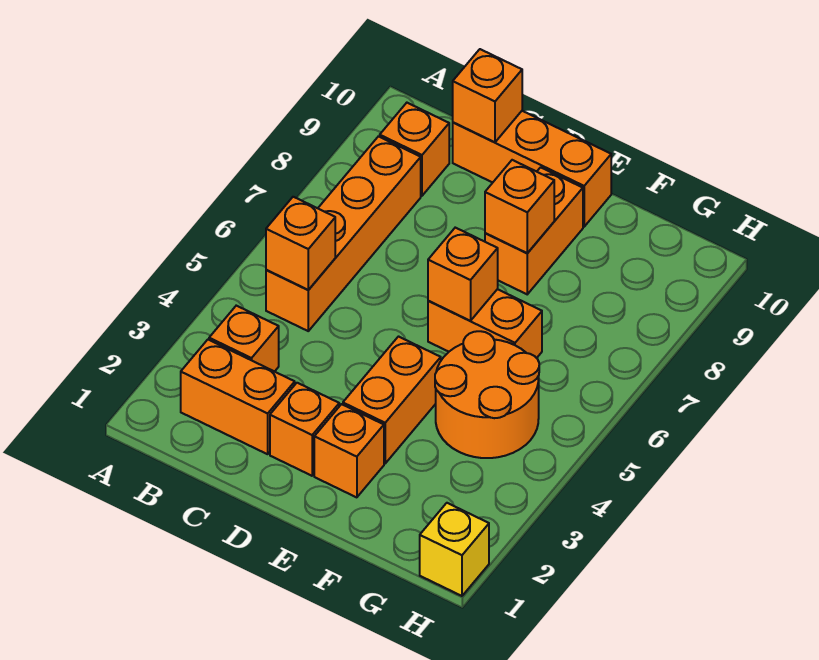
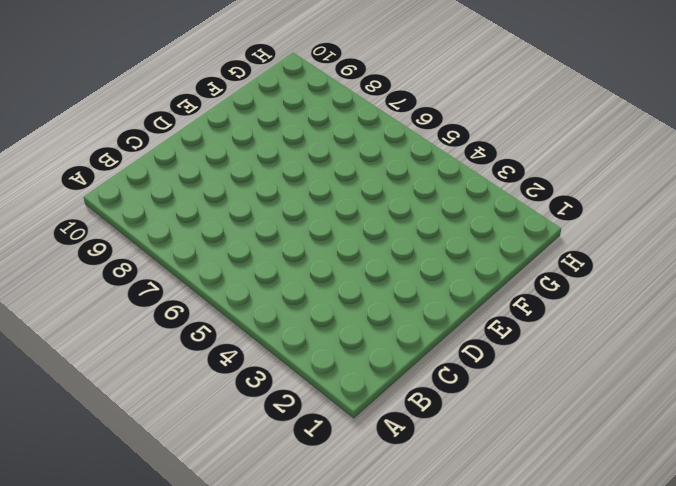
none -> orange 1x2 brick [181,340,295,454]
none -> orange 1x1 brick [209,306,279,372]
none -> orange 1x4 brick [266,136,421,331]

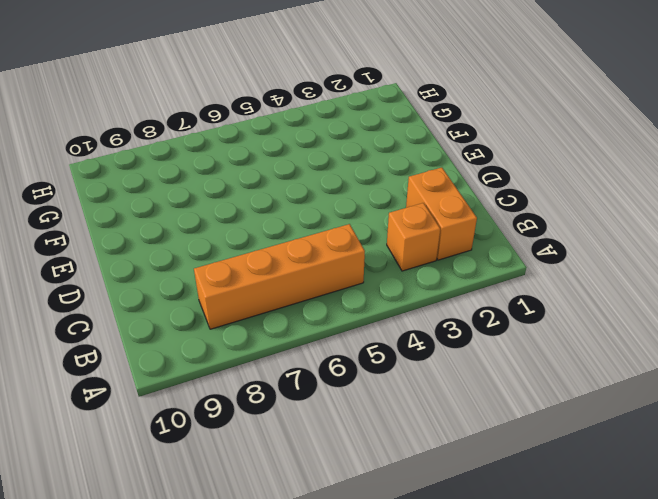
none -> orange 1x1 brick [380,103,449,196]
none -> orange 1x3 brick [453,111,611,227]
none -> orange 1x1 brick [270,383,339,476]

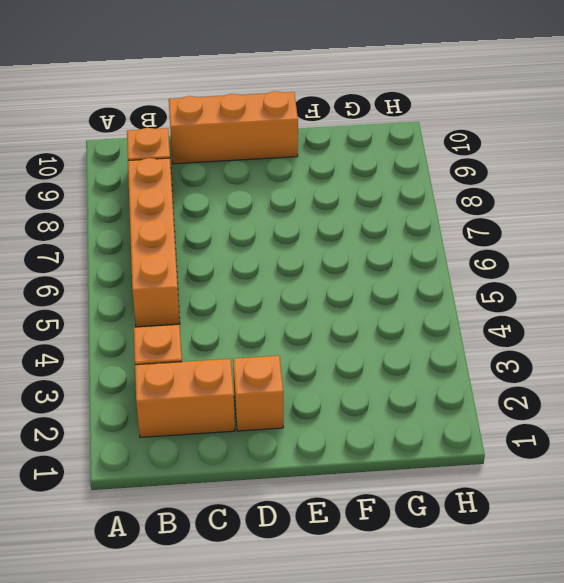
none -> orange 1x1 brick [314,404,384,497]
none -> orange 1x2 brick [343,337,441,463]
none -> orange 1x2 brick [428,289,542,358]

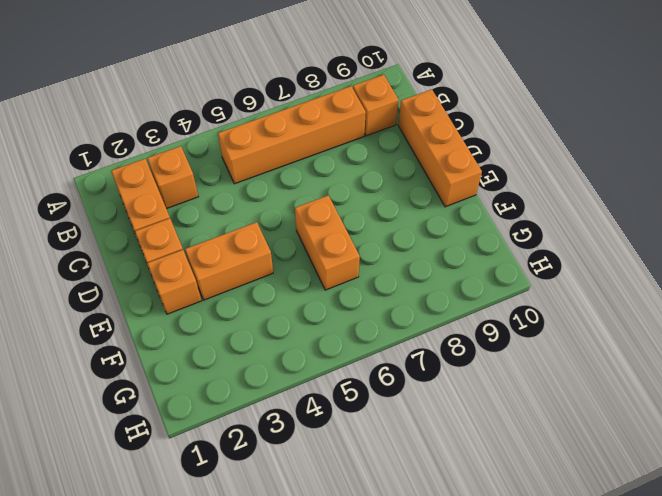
none -> orange 1x2 brick [485,167,583,294]
none -> orange 2x2 round brick [435,331,539,458]
none -> yellow 1x1 brick [420,503,489,596]

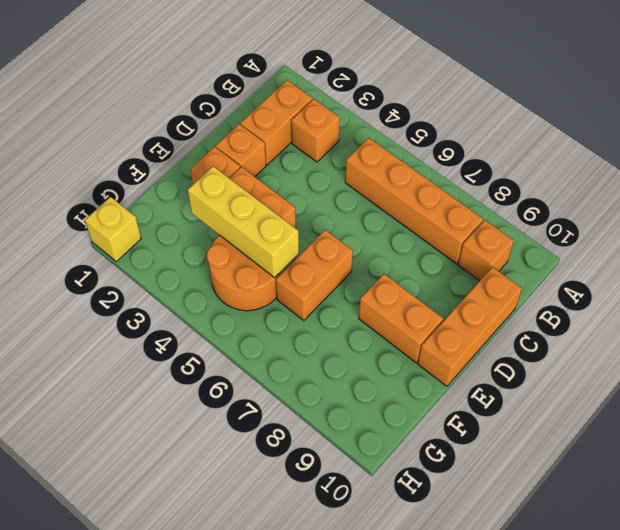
yellow 1x3 brick [188,166,299,278] -> none
none -> orange 1x1 brick [266,197,335,290]
none -> orange 1x1 brick [453,49,522,142]
none -> orange 1x1 brick [428,228,498,321]

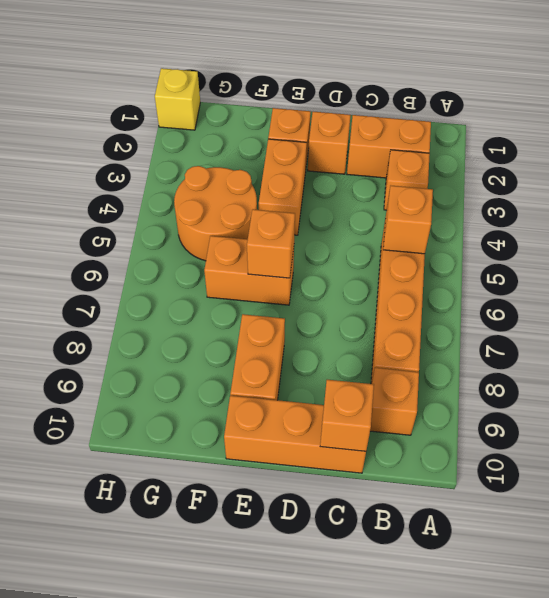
none -> orange 1x1 brick [485,160,554,253]

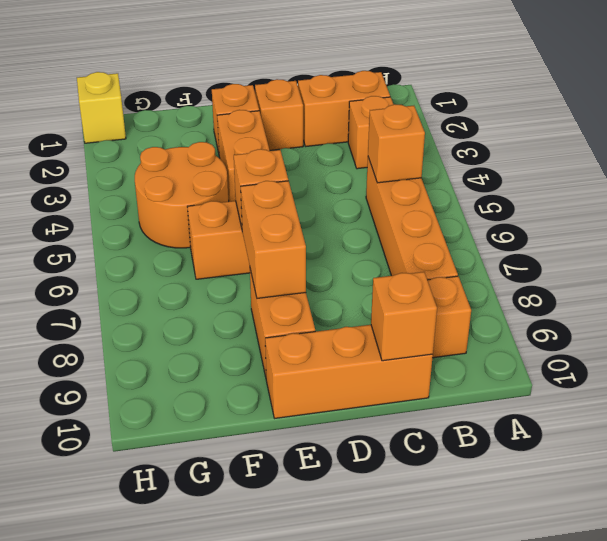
orange 1x2 brick [241,181,306,298] -> orange 1x1 brick [485,160,554,253]

